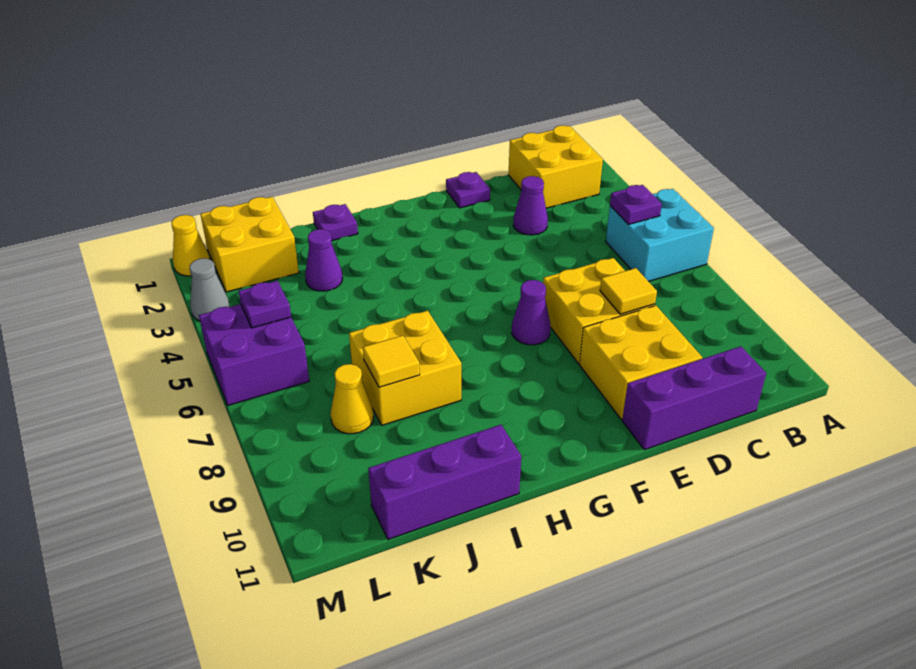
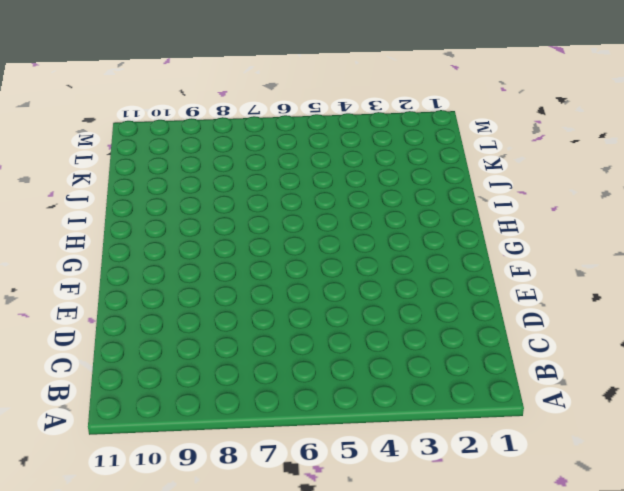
none -> cyan 2x2 brick [606,189,714,281]
none -> yellow 2x2 brick [509,125,603,208]
none -> purple 1x3 brick [622,346,766,450]

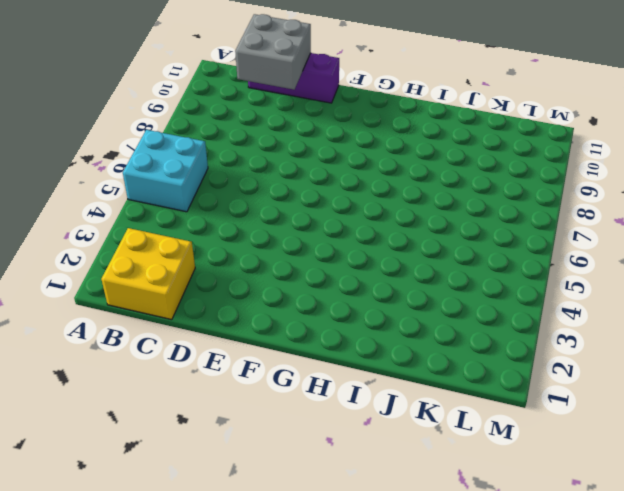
grey 2x2 brick [235,14,311,90] -> none
none -> purple 1x1 cone [513,176,548,235]
none -> yellow 2x2 brick [543,258,655,363]
none -> yellow 2x2 brick [579,306,702,419]

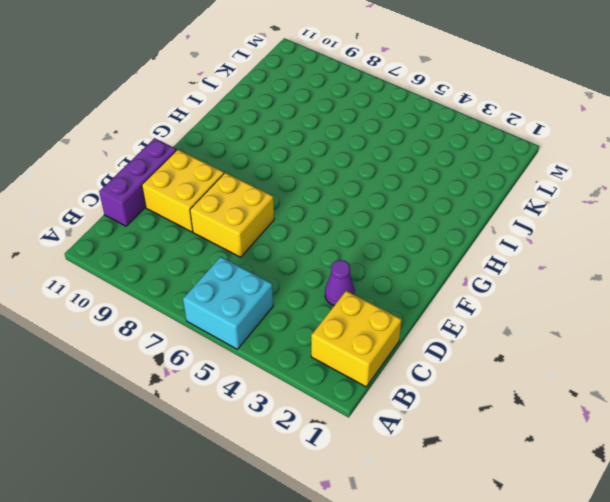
none -> purple 1x1 plate [446,172,490,208]
none -> purple 1x1 cone [512,280,550,345]
none -> purple 1x1 plate [313,204,358,240]

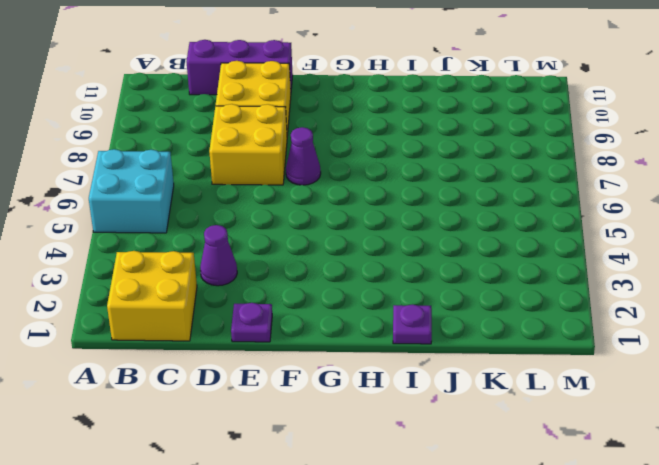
none -> yellow 2x2 brick [349,311,461,425]
none -> purple 1x3 brick [368,425,521,539]
none -> purple 1x1 cone [305,229,343,291]

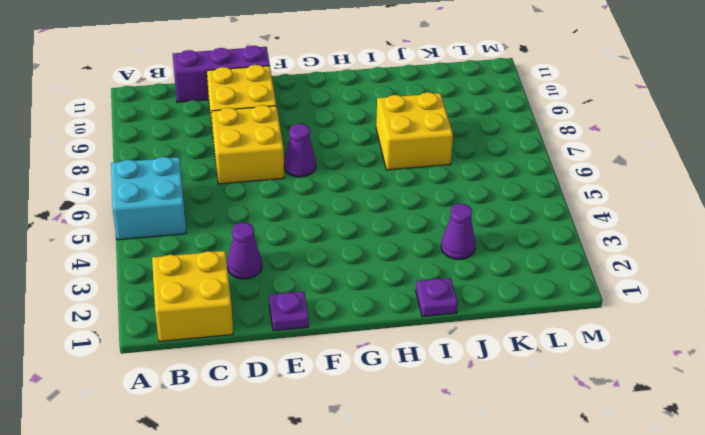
none -> purple 1x3 brick [368,425,521,539]
none -> yellow 2x2 brick [201,197,299,292]
none -> yellow 1x1 cone [331,364,374,434]

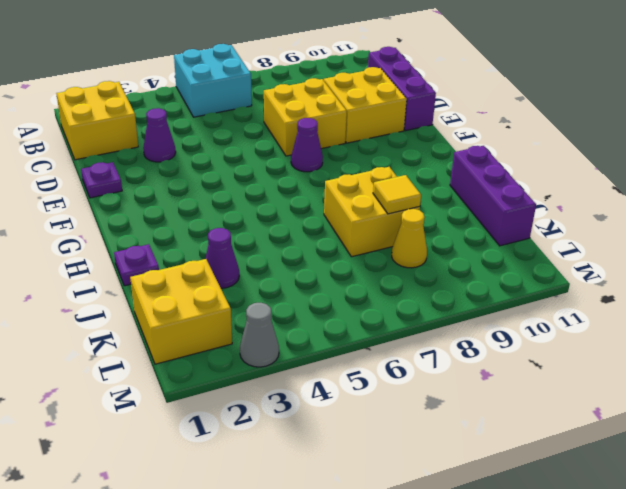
none -> purple 2x2 brick [199,304,309,405]
none -> yellow 1x1 cone [172,215,210,276]
none -> purple 1x1 plate [610,185,662,224]

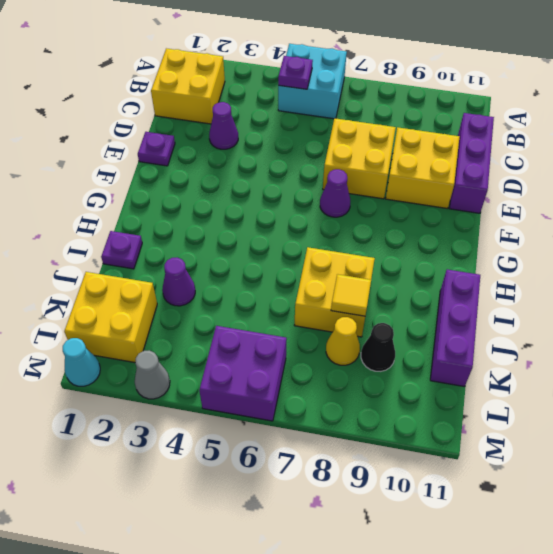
black 1x1 cone [361,323,395,371] -> none
cyan 1x1 cone [63,338,100,386] -> yellow 1x1 cone [172,215,210,276]
none -> yellow 1x1 tile [600,268,657,314]
none -> purple 1x1 plate [238,281,291,328]

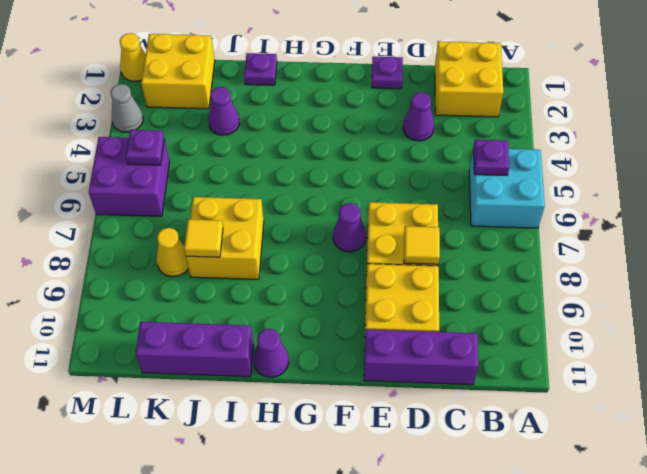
purple 1x1 cone [254,329,289,377] -> none

